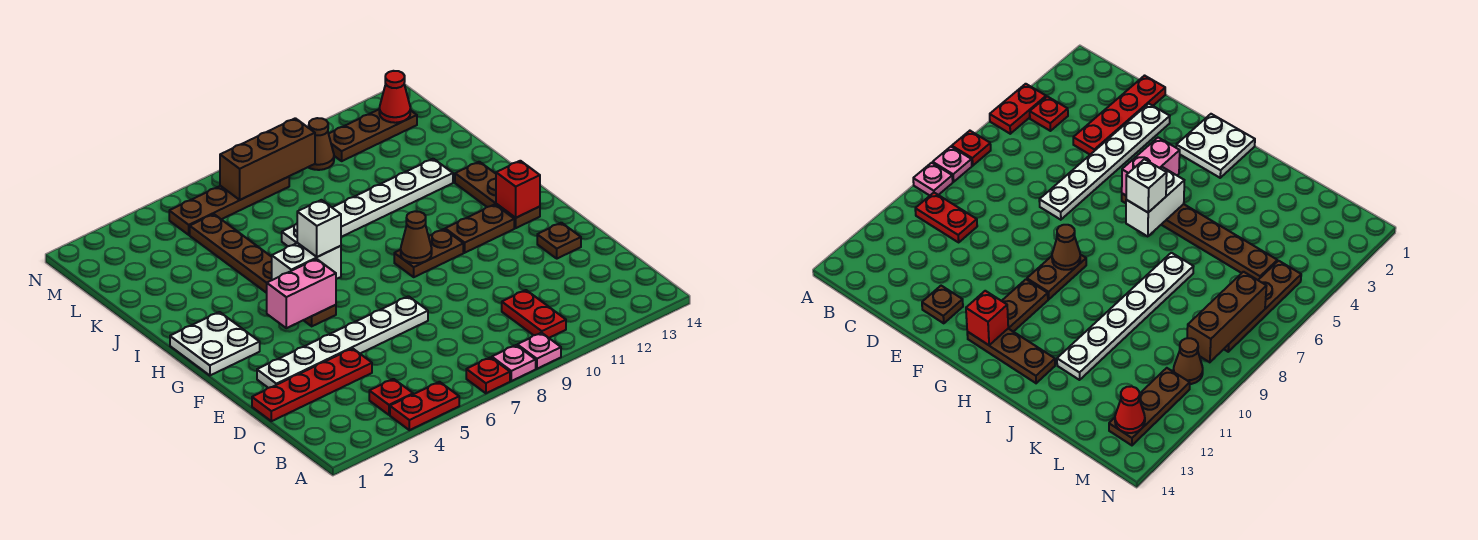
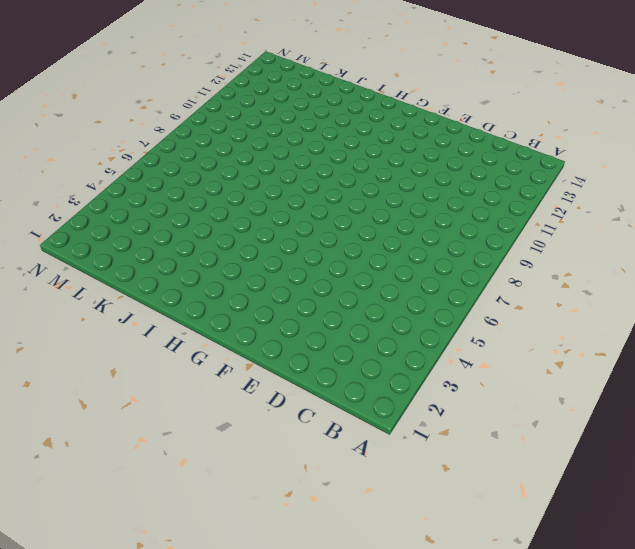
none -> red 1x2 plate [390,382,459,430]
none -> red 1x1 plate [466,357,510,393]
none -> pink 1x1 plate [492,345,536,381]

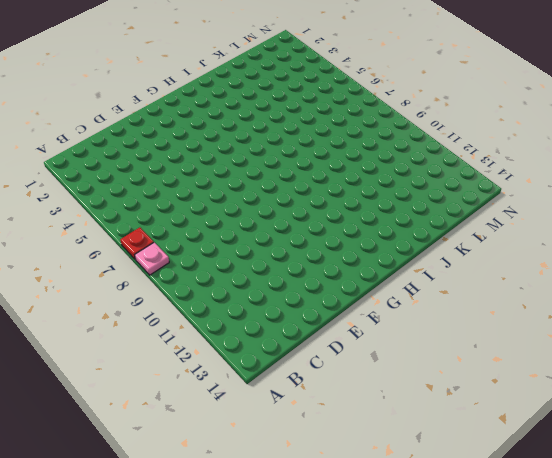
none -> red 1x2 plate [390,382,459,430]
none -> pink 1x1 plate [517,333,561,369]
none -> red 1x1 plate [369,379,413,415]

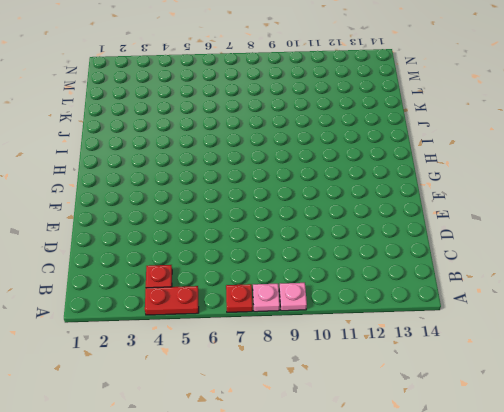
none -> red 1x2 plate [502,290,566,338]
none -> red 1x4 plate [252,348,372,421]
none -> white 1x6 plate [257,296,428,388]

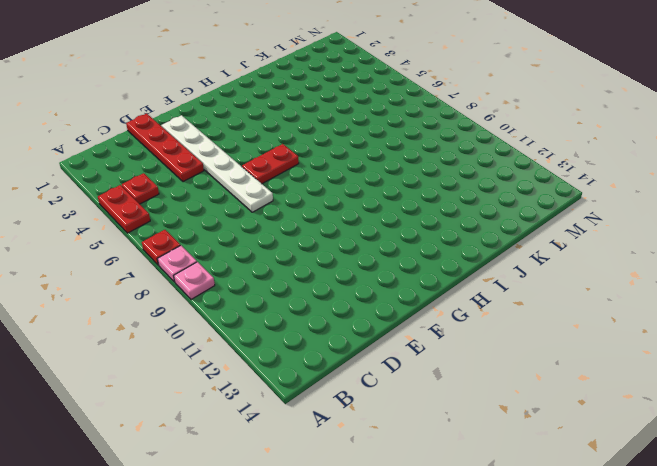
red 1x2 plate [242,144,299,184] -> red 1x2 plate moved to [502,290,566,338]
none -> brown 1x1 plate [537,223,581,259]
none -> white 2x2 plate [170,312,260,375]
none -> brown 1x6 plate [190,214,336,326]

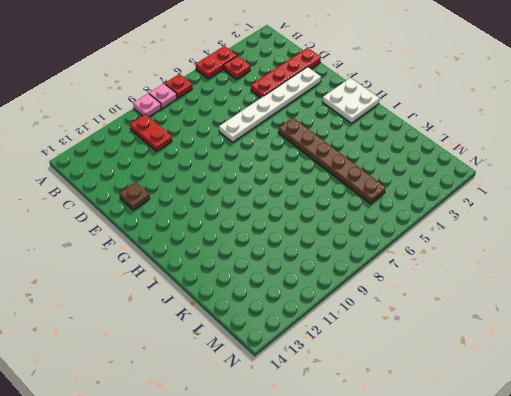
none -> brown 1x2 plate [394,229,463,277]
none -> brown 1x2 plate [445,204,514,253]
none -> brown 1x3 plate [455,162,540,228]

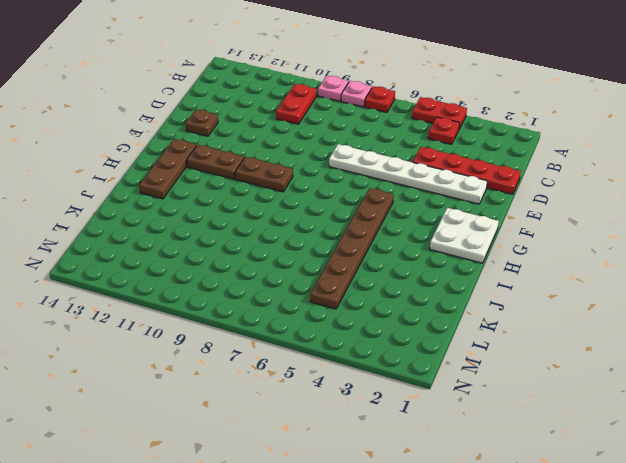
none -> white 1x6 plate [282,159,453,246]
none -> brown 1x4 plate [169,177,289,235]
none -> brown 1x1 cone [308,118,334,170]

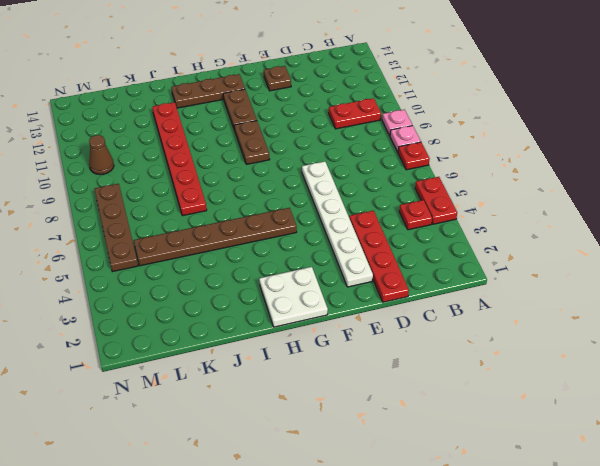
red 1x6 plate [152,102,207,216] -> white 1x6 plate [282,159,453,246]
none -> brown 1x3 plate [329,110,417,161]
none -> pink 1x2 brick [267,259,336,328]
none -> brown 1x1 cone [401,211,432,263]

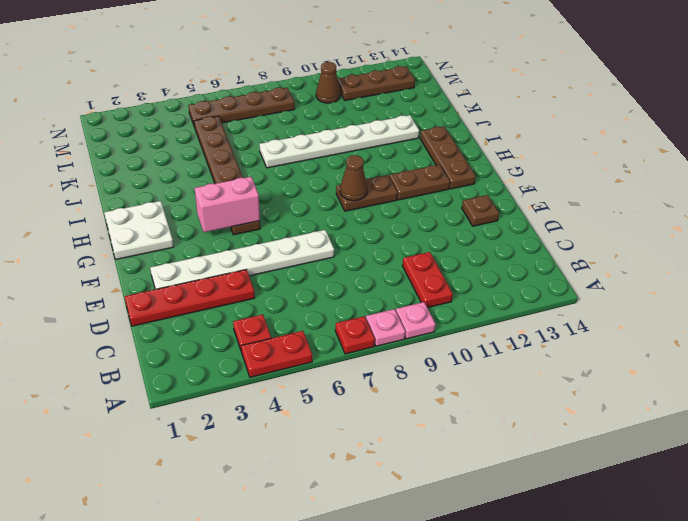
none -> red 1x1 brick [496,161,540,218]
none -> white 1x2 brick [272,243,341,280]
none -> brown 1x3 brick [220,118,315,200]

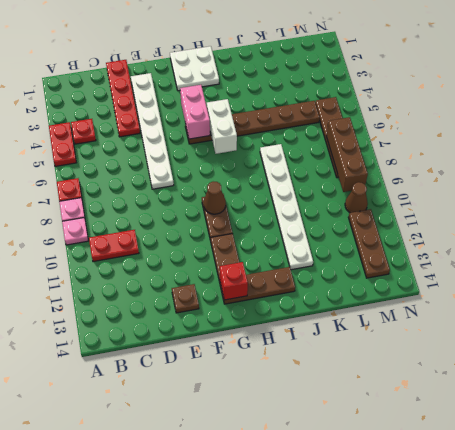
none -> red 1x1 cone [379,71,410,123]
none -> white 1x1 brick [297,200,341,257]

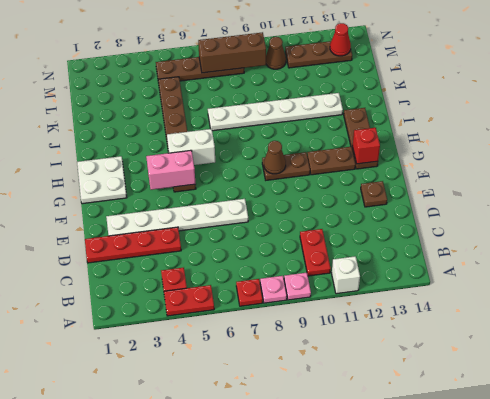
white 1x1 brick [332,256,360,294] -> white 1x1 brick moved to [297,200,341,257]

